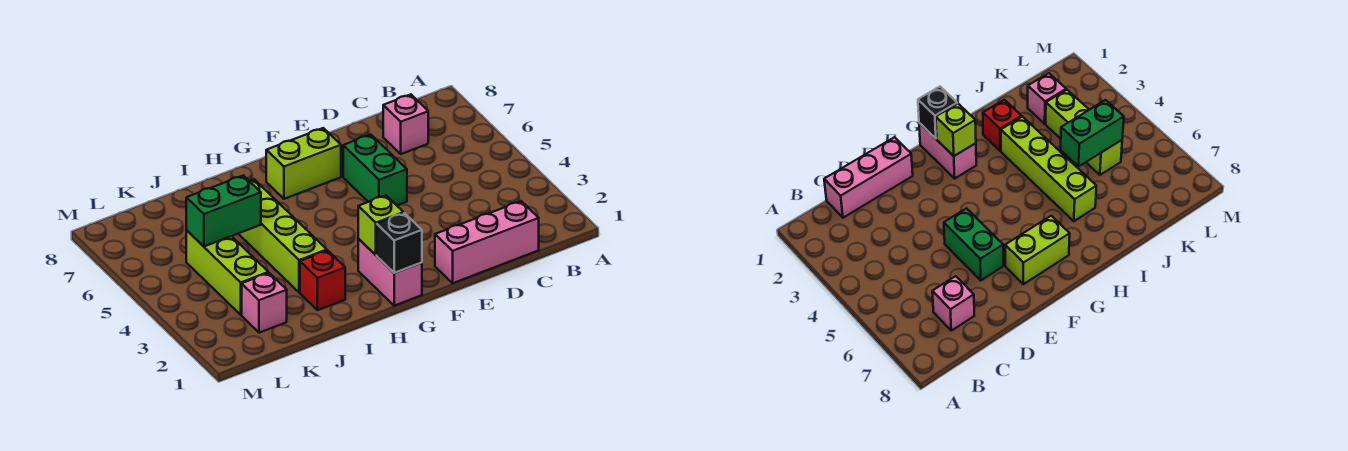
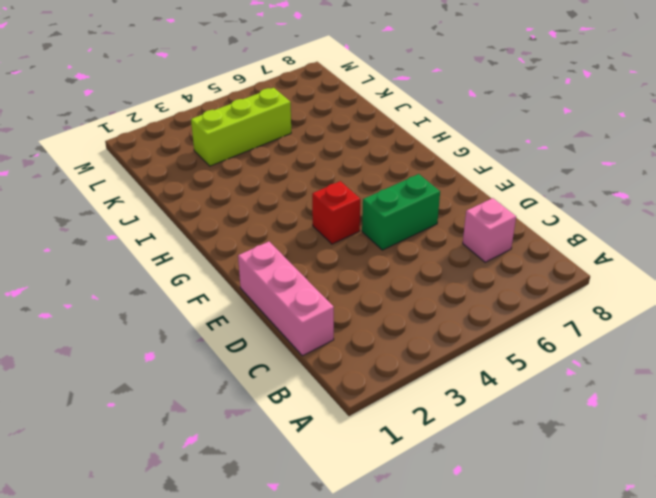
red 1x1 brick [312,181,360,244] -> red 1x1 brick moved to [300,250,345,310]
none -> lime 1x2 brick [266,128,341,199]
none -> pink 1x2 brick [358,239,422,306]
none -> lime 1x4 brick [238,179,327,292]

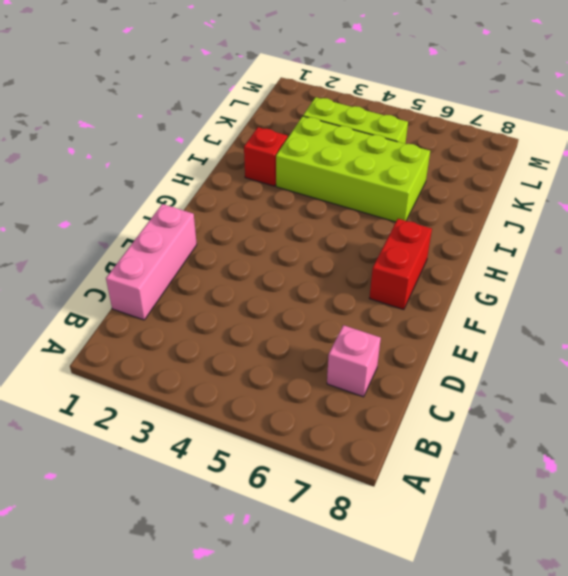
red 1x2 brick [370,219,432,310] -> lime 1x2 brick [266,128,341,199]
lime 2x4 brick [276,116,430,222] -> lime 1x4 brick [238,179,327,292]
none -> green 1x2 brick [343,135,407,205]
none -> pink 1x2 brick [358,239,422,306]
none -> pink 1x1 brick [242,273,287,333]

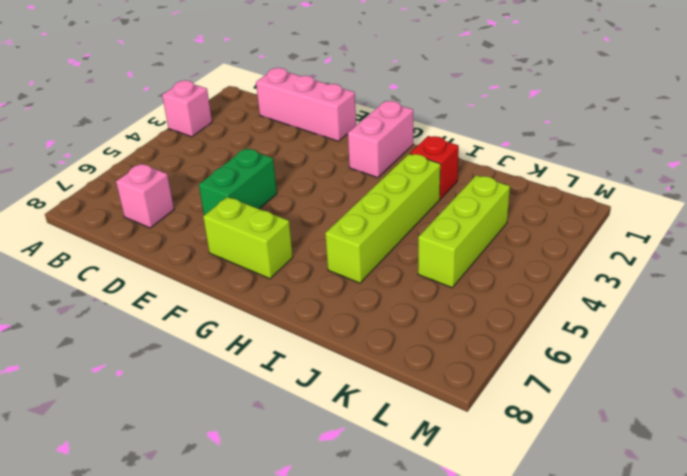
pink 1x1 brick [162,80,212,137] -> pink 1x1 brick moved to [242,273,287,333]
none -> black 1x1 brick [377,213,422,273]
none -> lime 1x1 brick [358,195,404,255]
none -> green 1x2 brick [186,175,261,246]

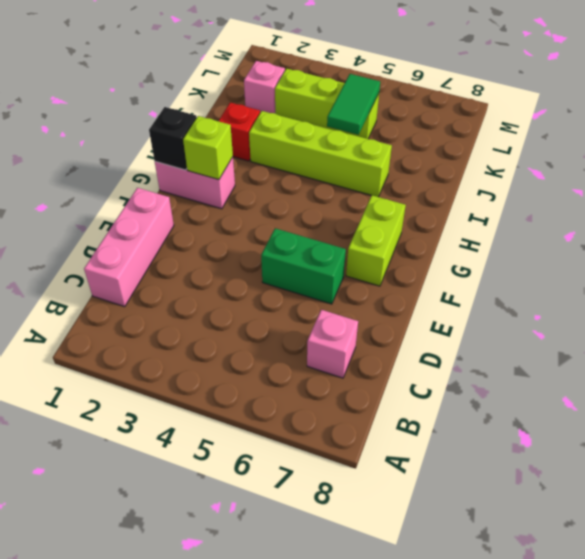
green 1x2 tile [327,74,380,135] -> green 1x2 brick [186,175,261,246]

